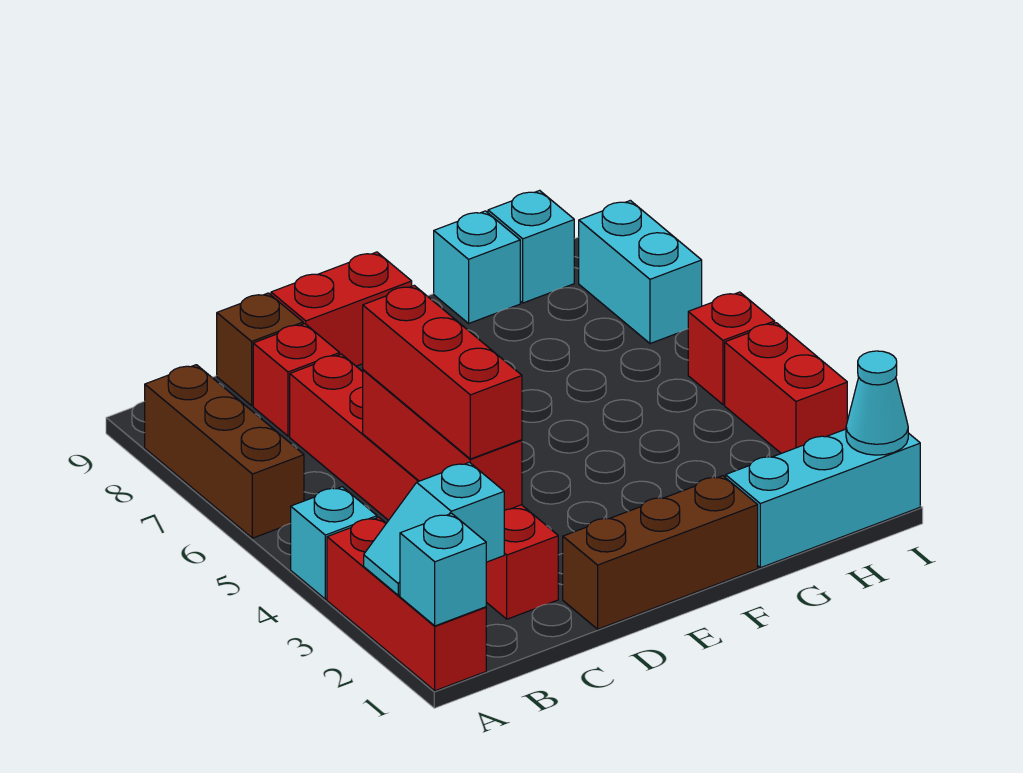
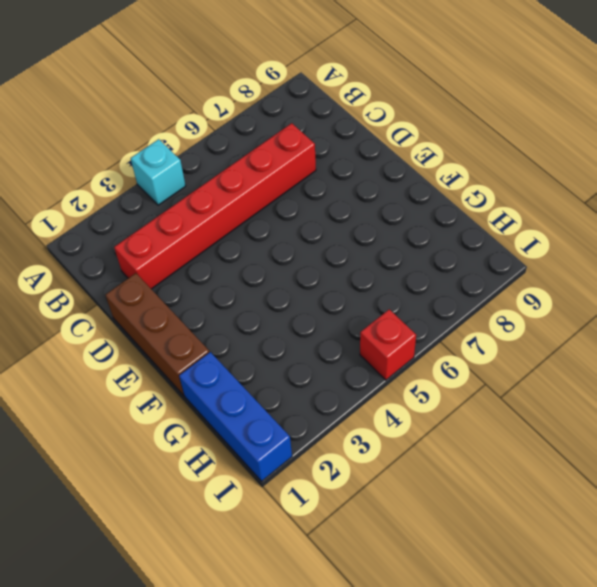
blue 1x3 brick [179,352,292,481] -> cyan 1x3 brick [726,429,920,568]
none -> red 1x3 brick [327,517,486,691]
none -> brown 1x3 brick [145,365,304,538]
none -> red 1x1 brick [253,324,340,436]

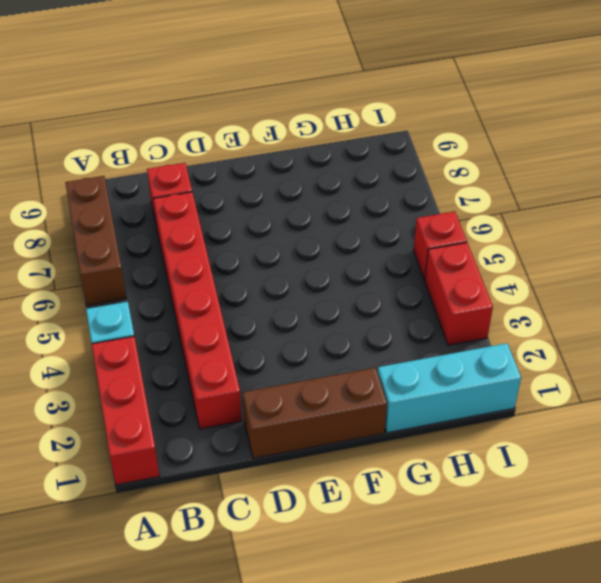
none -> brown 1x1 brick [217,293,303,405]
none -> red 1x2 brick [271,252,412,366]
none -> cyan 1x1 brick [434,211,520,323]

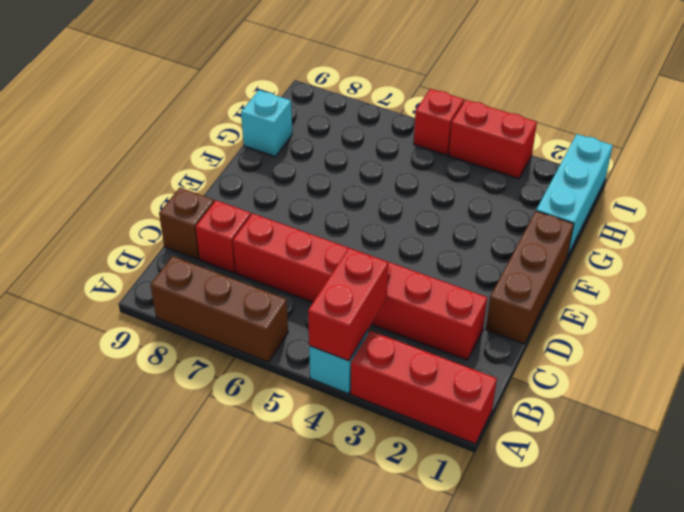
red 1x2 brick [308,248,388,361] -> red 1x2 brick moved to [271,252,412,366]
none -> cyan 1x1 brick [488,190,574,303]
none -> cyan 1x2 brick [579,200,702,344]
none -> cyan 1x1 brick [400,513,486,626]

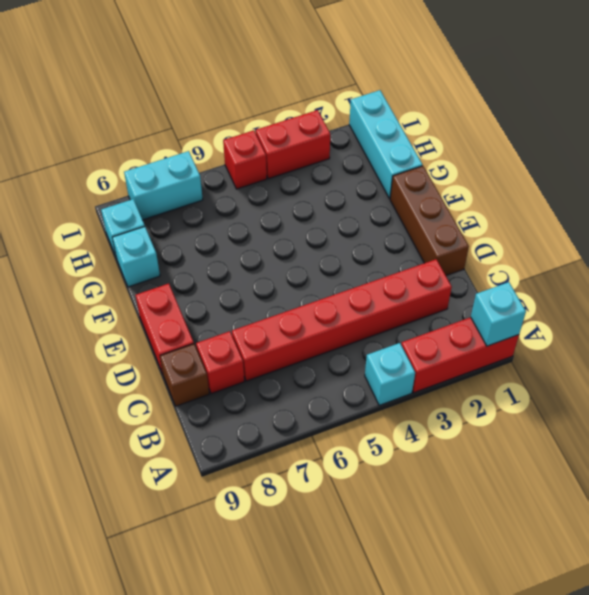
none -> brown 1x3 brick [145,365,304,538]
none -> cyan 1x2 slope [364,462,504,595]
none -> red 1x3 brick [363,370,522,510]

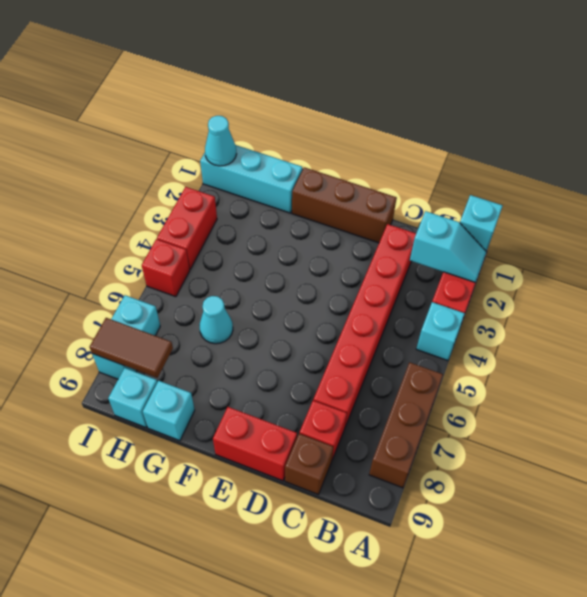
cyan 1x1 cone [199,296,233,344] -> none
brown 1x2 tile [90,318,173,378] -> none
none -> red 1x3 brick [363,370,522,510]
none -> red 1x3 brick [363,285,522,459]

